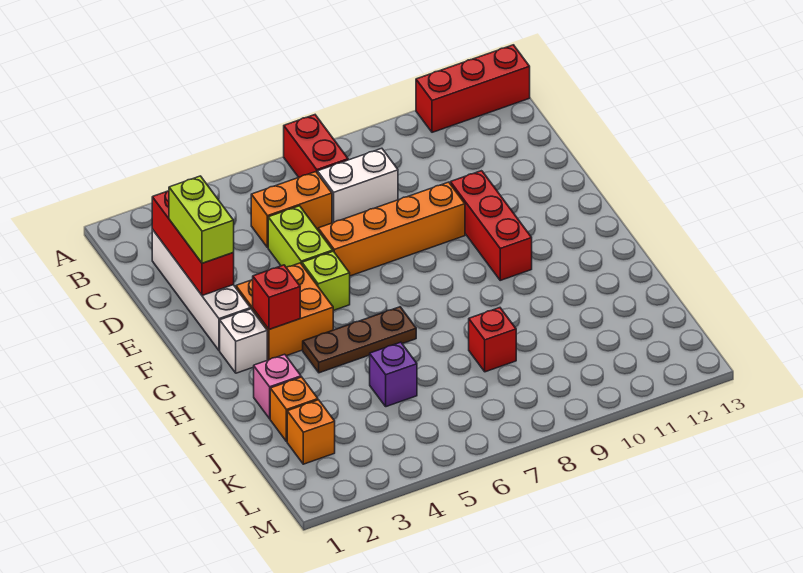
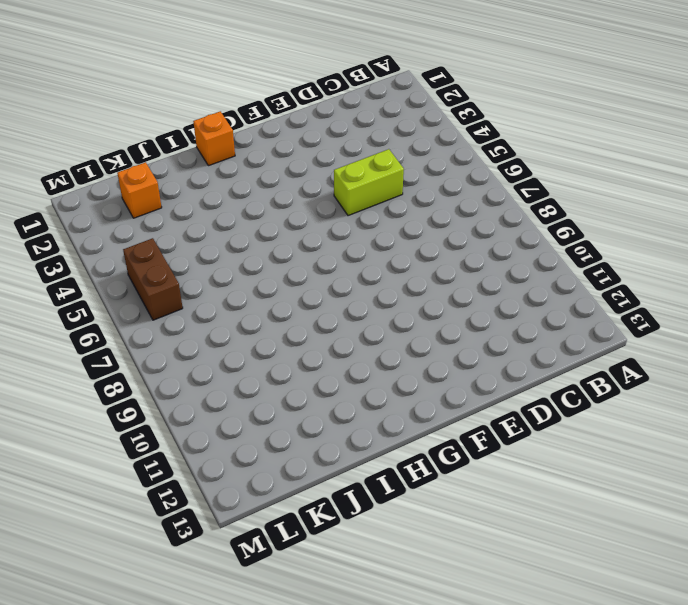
orange 1x1 brick [193,111,235,166] -> orange 1x1 brick moved to [270,377,318,442]
brown 1x2 brick [123,238,183,320] -> none
none -> red 1x2 brick [284,115,348,177]
none -> red 1x3 brick [416,45,530,132]
none -> white 1x4 brick [152,229,250,351]

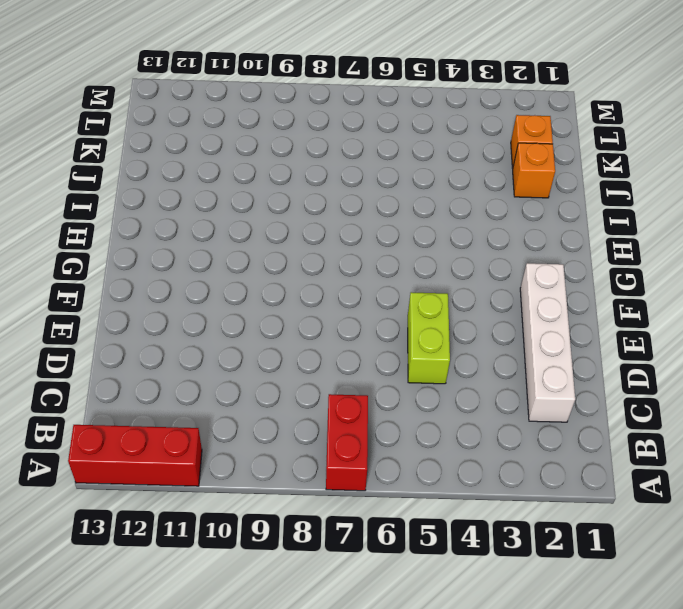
none -> orange 1x2 brick [251,172,332,248]
none -> white 1x2 brick [318,148,398,223]
none -> orange 1x4 brick [318,182,465,276]

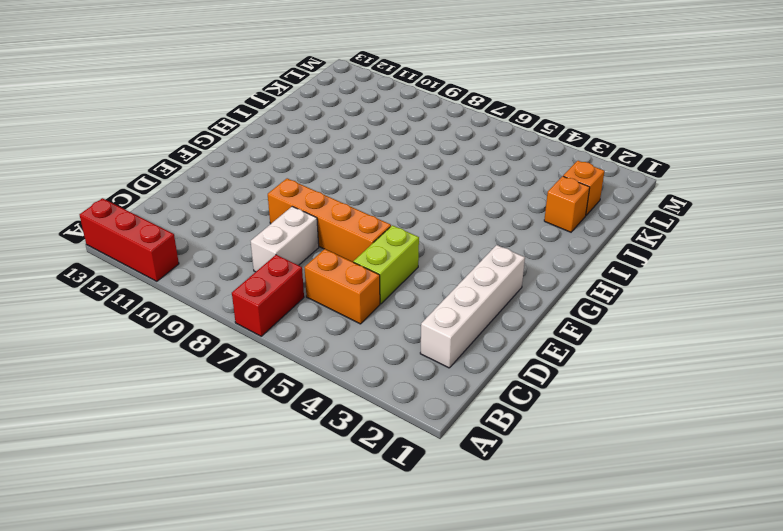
white 1x2 brick [251,206,319,272] -> white 1x2 brick turned to [318,148,398,223]
none -> red 1x3 brick [450,171,532,280]
none -> orange 2x2 brick [236,263,333,360]
none -> lime 1x1 brick [302,251,350,311]

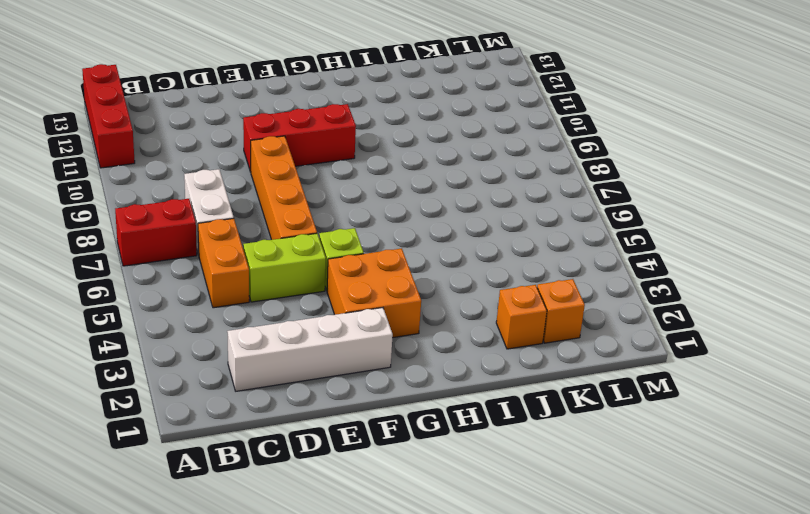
none -> white 1x1 brick [220,309,267,373]
none -> brown 1x3 plate [303,307,416,373]
none -> pink 1x1 brick [254,354,301,419]

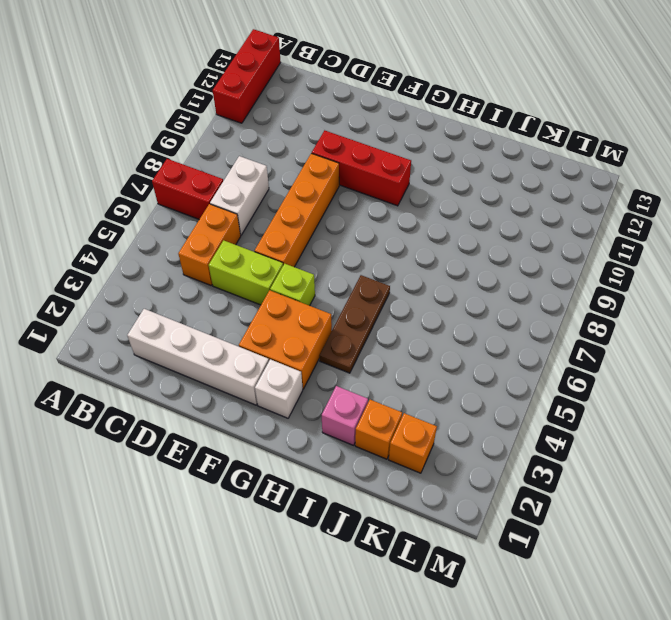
none -> purple 1x1 brick [370,342,417,407]
none -> red 1x1 brick [469,308,516,372]
none -> red 1x3 brick [152,191,234,296]

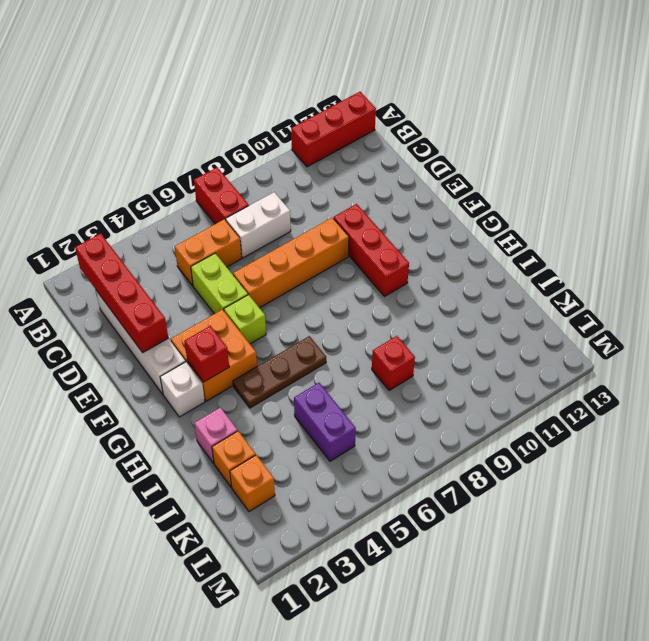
red 1x4 brick [75,233,168,353] -> red 1x3 brick [152,191,234,296]
purple 1x2 brick [294,383,356,461] -> purple 1x1 brick [370,342,417,407]
none -> lime 1x2 brick [169,176,234,263]

